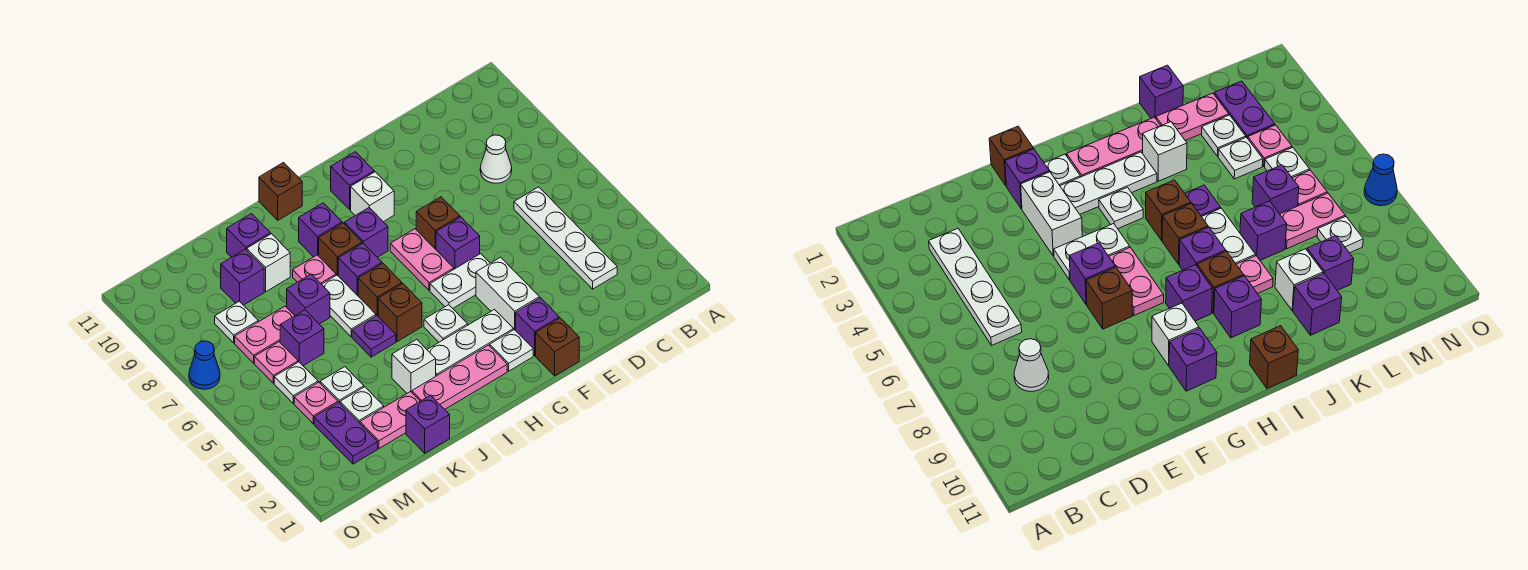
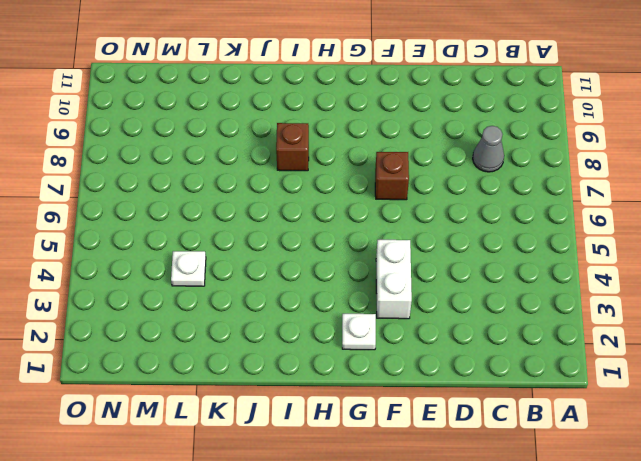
grey 1x1 cone [473,126,504,172] -> white 1x1 cone [480,135,512,183]
none -> white 1x4 plate [514,187,617,289]
none -> brown 1x1 brick [536,318,579,376]
none -> purple 1x1 brick [516,298,559,356]
none -> white 1x2 plate [430,254,490,308]

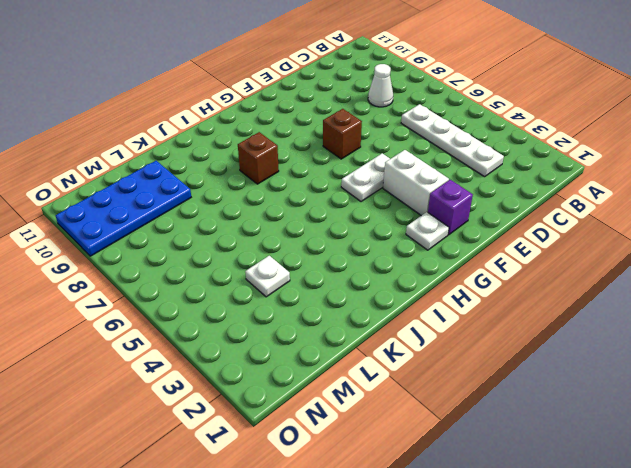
blue 2x4 plate [55,161,191,256] -> purple 1x1 brick [221,249,264,305]
none -> brown 1x1 brick [536,318,579,376]
none -> purple 1x1 brick [436,217,480,269]
none -> white 1x3 plate [427,310,514,376]
none -> pink 1x2 plate [390,229,454,290]

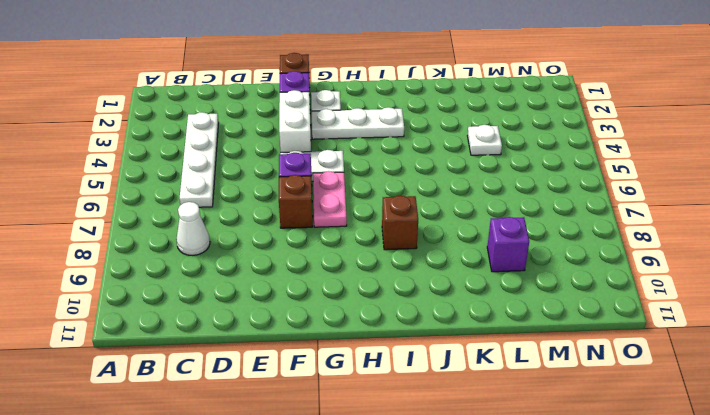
none -> white 1x1 brick [351,172,394,222]
none -> purple 1x1 brick [331,152,374,209]
none -> pink 1x3 plate [412,345,507,409]
none -> white 1x1 plate [424,305,468,342]

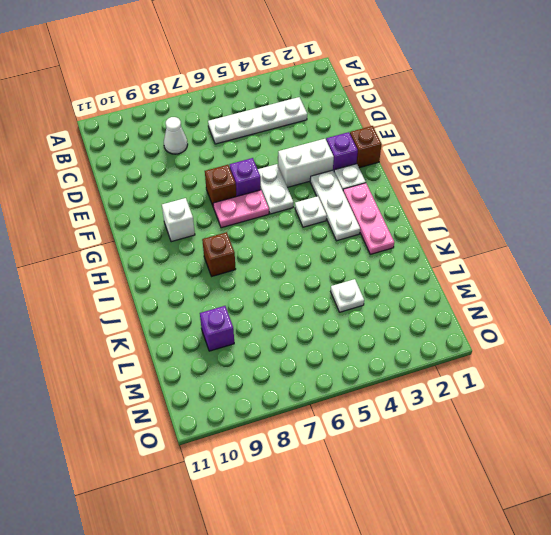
none -> purple 1x1 brick [331,152,374,209]
none -> purple 1x1 brick [344,208,388,257]
none -> brown 1x1 brick [378,284,422,342]
none -> brown 1x1 brick [358,264,402,316]

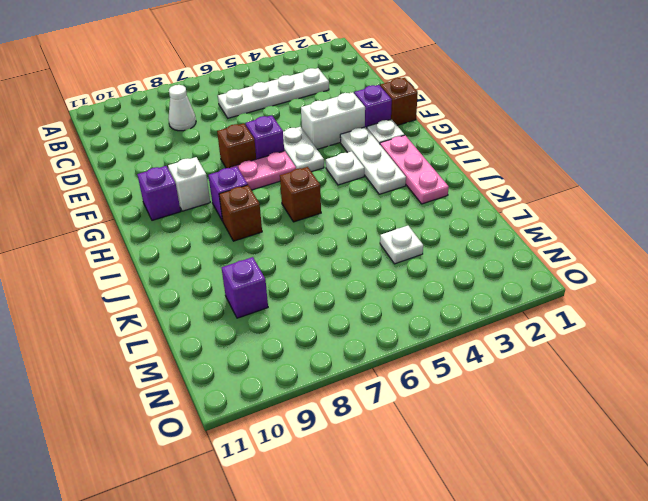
none -> brown 1x1 brick [378,284,422,342]
none -> purple 1x1 brick [338,243,382,296]
none -> purple 1x1 brick [299,203,342,257]
none -> brown 1x1 brick [259,163,302,220]

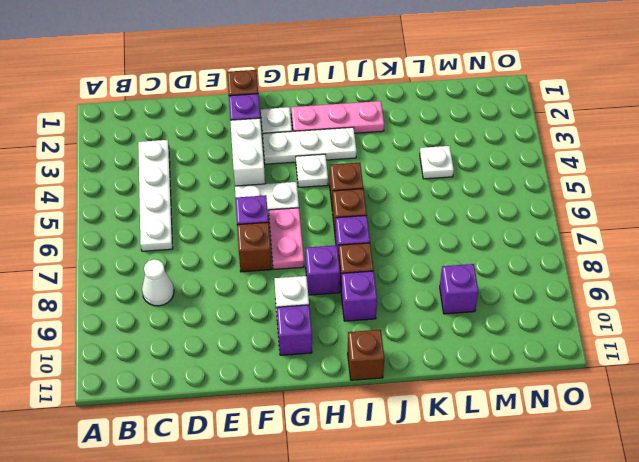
none -> white 1x1 brick [392,339,436,393]
none -> purple 1x1 plate [352,316,396,357]
none -> white 1x2 plate [322,275,376,337]
none -> pink 1x1 plate [293,255,336,284]

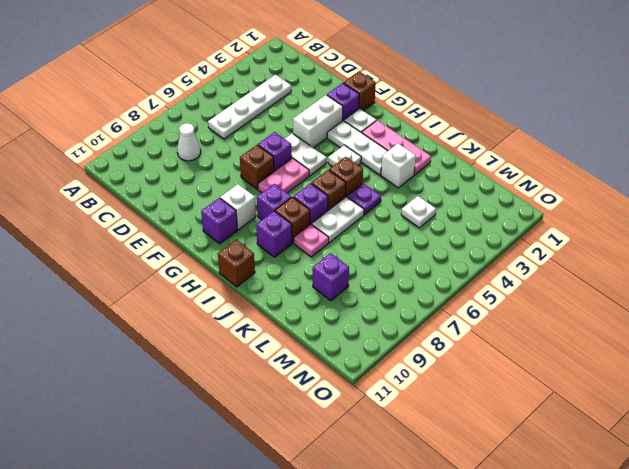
none -> purple 1x1 brick [406,395,450,453]
none -> pink 1x2 plate [360,392,420,448]
none -> purple 1x1 brick [287,274,330,324]
none -> white 1x1 brick [247,234,290,292]

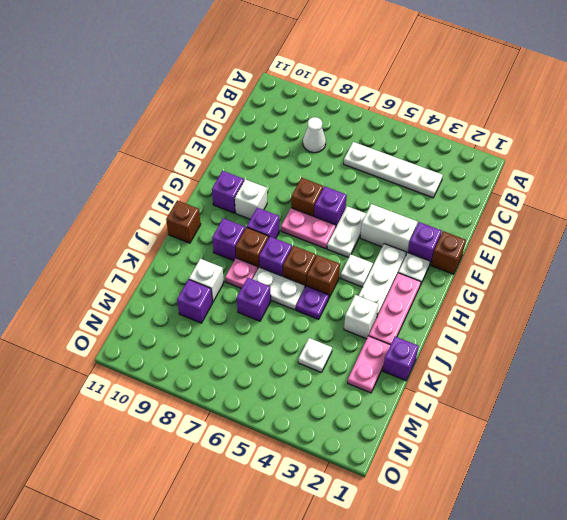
none -> purple 1x1 brick [227,214,270,257]
none -> white 1x1 plate [340,387,384,423]
none -> purple 1x1 brick [280,310,324,366]
none -> pink 1x2 plate [235,306,295,363]

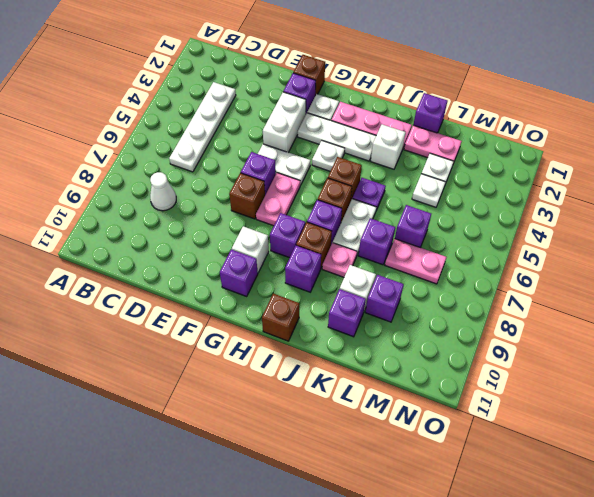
none -> purple 1x2 plate [314,402,378,464]
none -> pink 1x1 plate [294,382,338,424]
none -> white 1x1 plate [274,362,318,403]
none -> pink 1x1 plate [254,342,298,383]

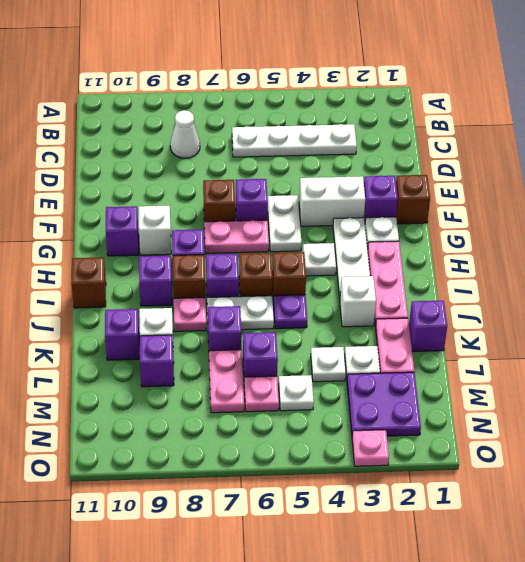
purple 2x2 plate [347,372,421,436] -> purple 1x2 plate [314,402,378,464]
pink 1x1 plate [352,430,389,466] -> pink 1x1 plate moved to [294,382,338,424]
none -> white 1x1 plate [215,301,258,343]
none -> blue 1x1 cone [189,341,220,389]

